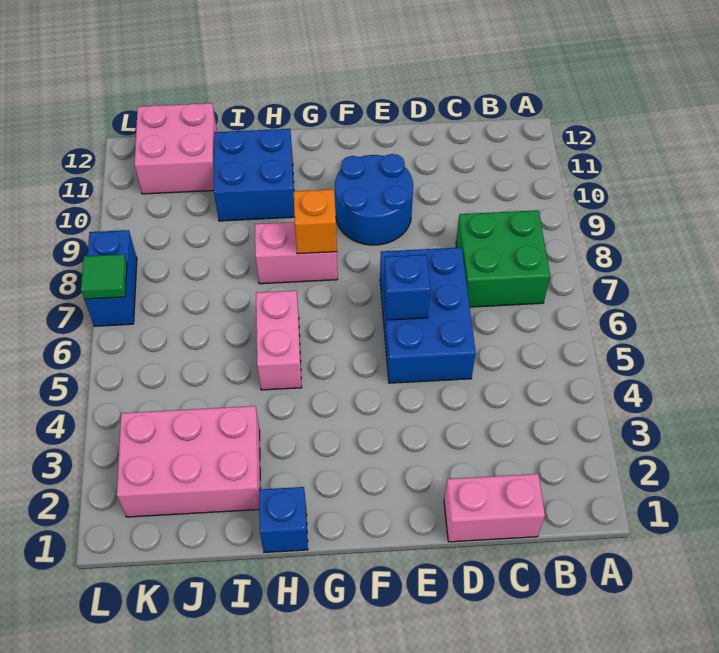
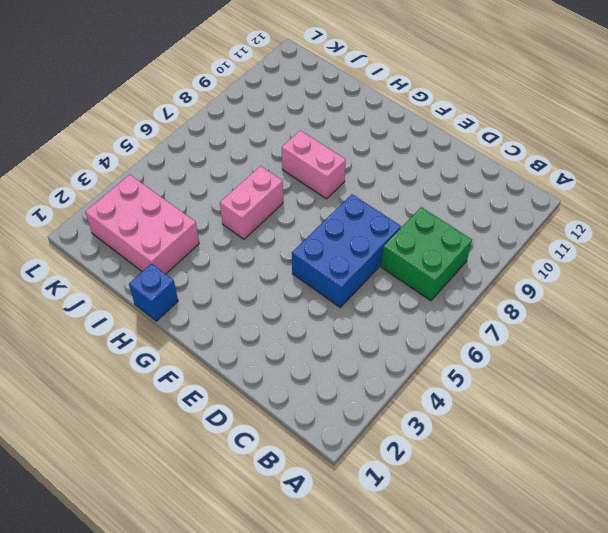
none -> pink 1x2 brick [444,474,545,542]
none -> blue 2x2 round brick [335,154,413,245]
none -> blue 2x2 brick [214,129,295,221]

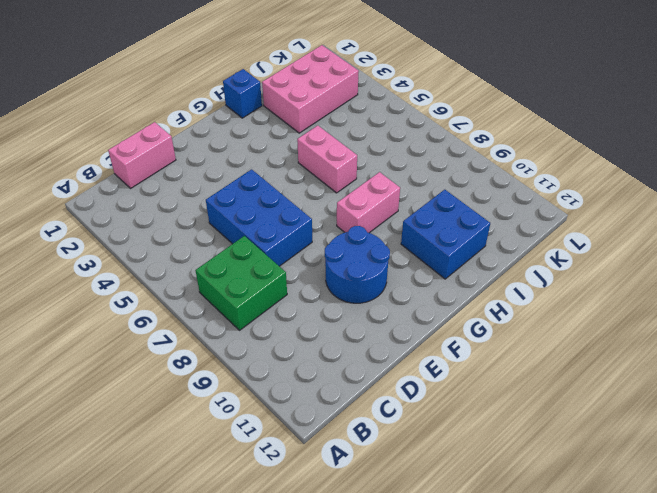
none -> pink 2x2 brick [134,103,217,194]
none -> blue 1x2 brick [84,230,137,326]
none -> blue 1x1 brick [384,255,430,320]

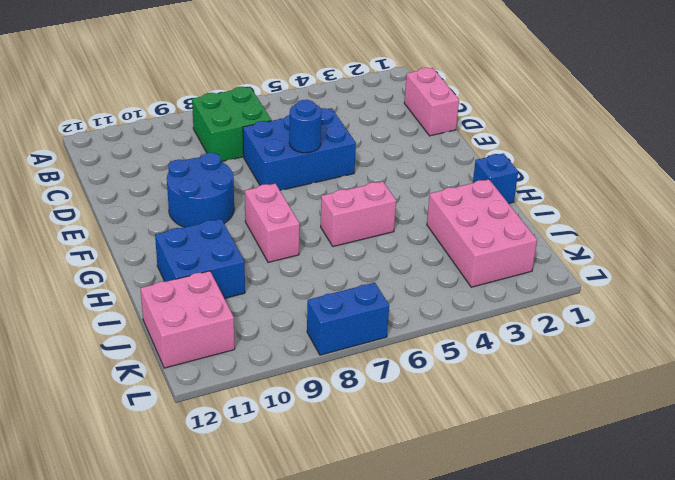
blue 1x1 round brick [289,100,322,153] -> blue 1x1 brick [384,255,430,320]
none -> orange 1x1 brick [294,189,337,254]
none -> green 1x1 tile [81,254,127,299]

